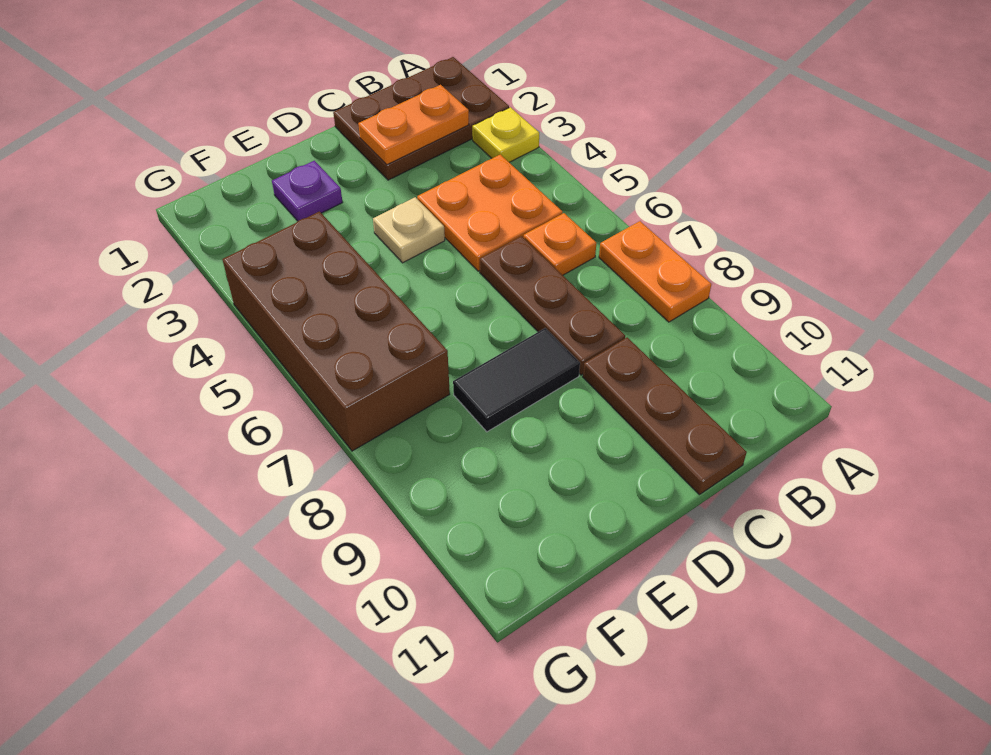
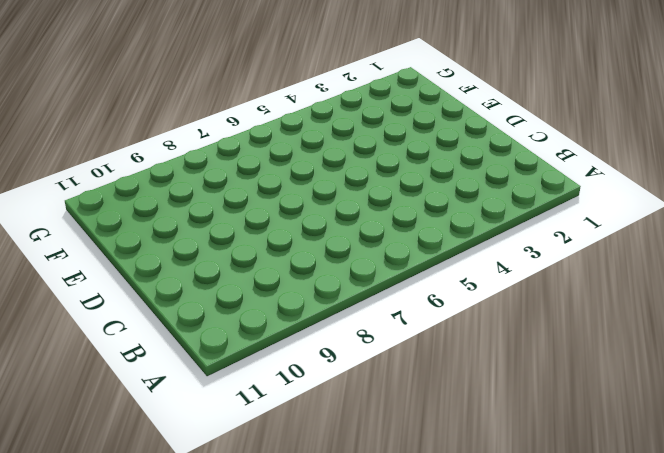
none -> brown 2x3 plate [333,57,509,180]
none -> yellow 1x1 plate [472,107,539,162]
none -> orange 1x2 plate [599,221,711,322]

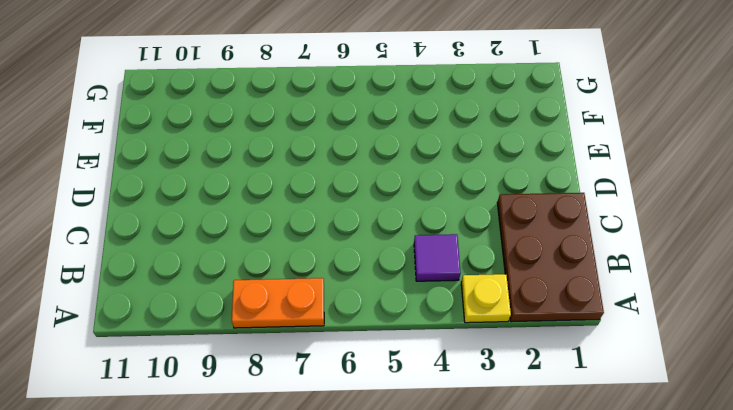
purple 1x1 tile [414,234,461,281] -> orange 2x2 plate [417,154,563,271]
none -> orange 1x1 plate [523,213,596,275]
none -> brown 1x3 plate [480,236,625,375]
none -> brown 1x3 plate [583,337,747,495]

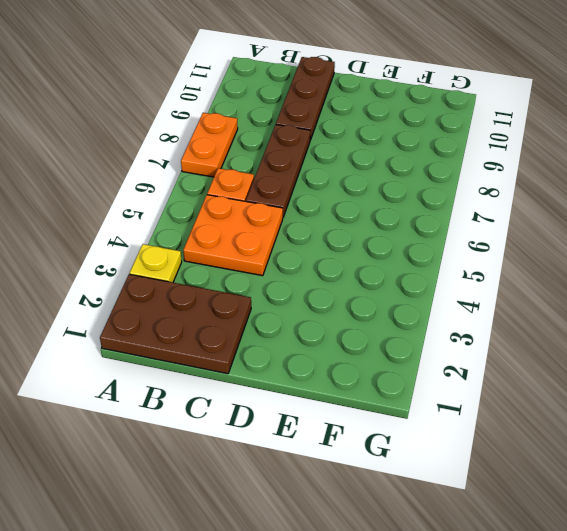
none -> tan 1x1 plate [373,197,445,263]
none -> black 1x2 tile [453,328,580,432]
none -> purple 1x1 plate [272,161,343,221]

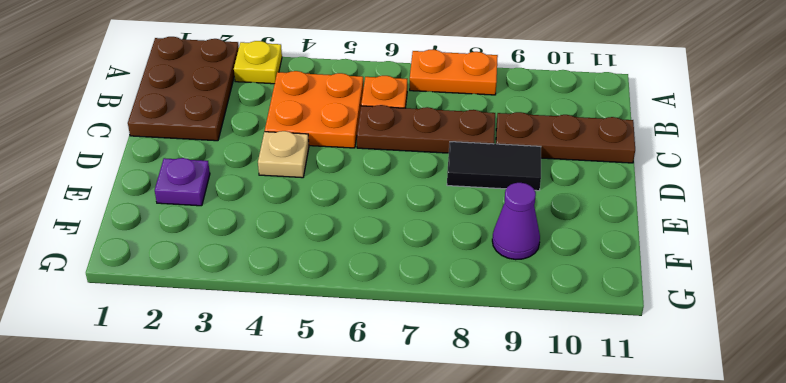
black 1x2 tile [447,142,541,191] -> black 1x2 tile turned to [453,328,580,432]
purple 1x1 cone [492,183,540,260] -> none
none -> brown 2x4 brick [222,211,450,451]
none -> orange 1x2 plate [358,85,469,165]

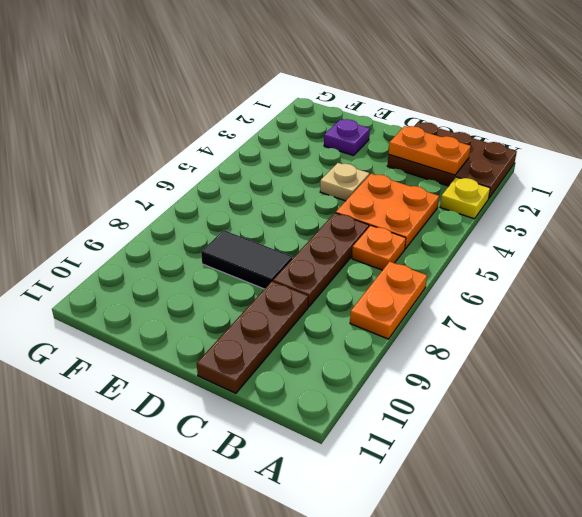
none -> brown 2x4 brick [222,211,450,451]

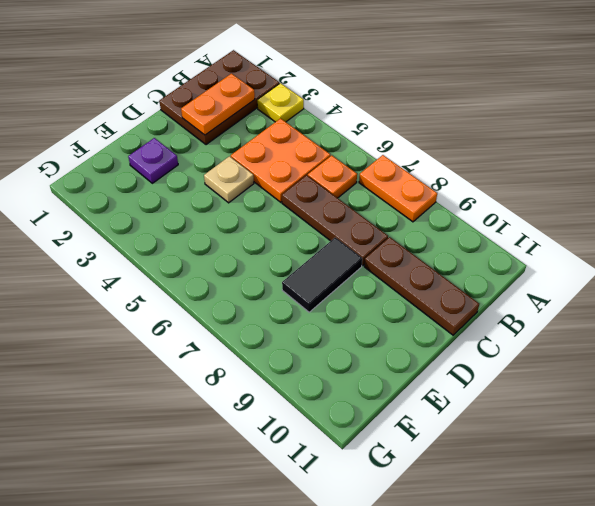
none -> brown 2x4 brick [222,211,450,451]

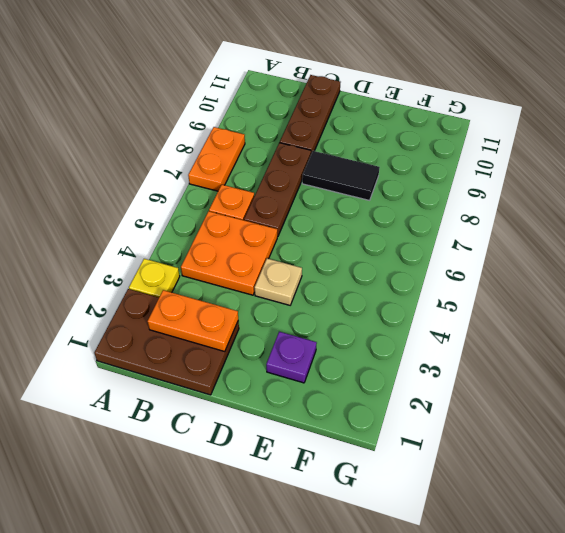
none -> brown 2x4 brick [222,211,450,451]

